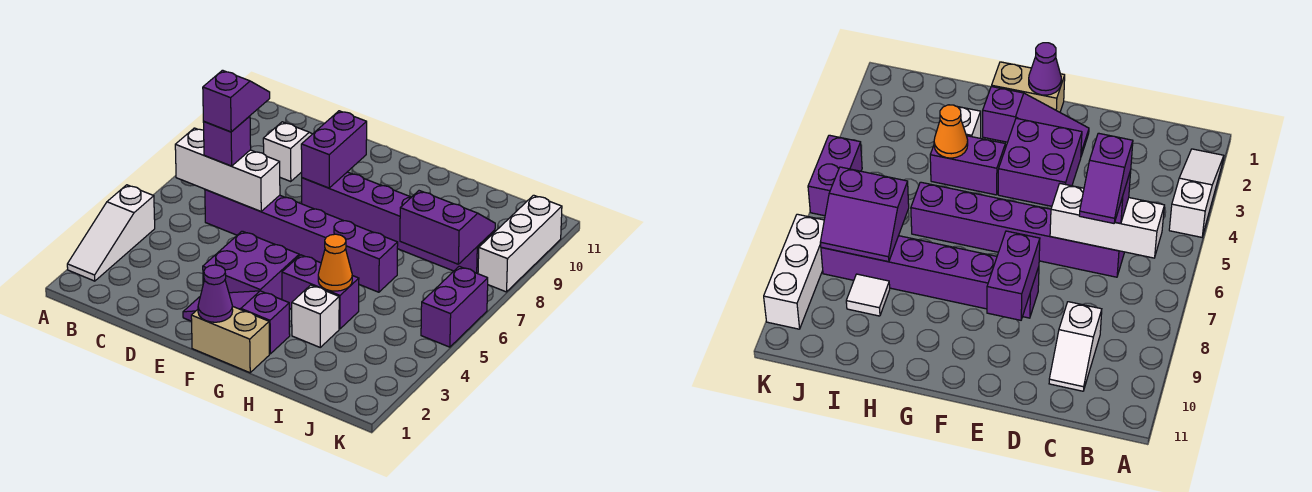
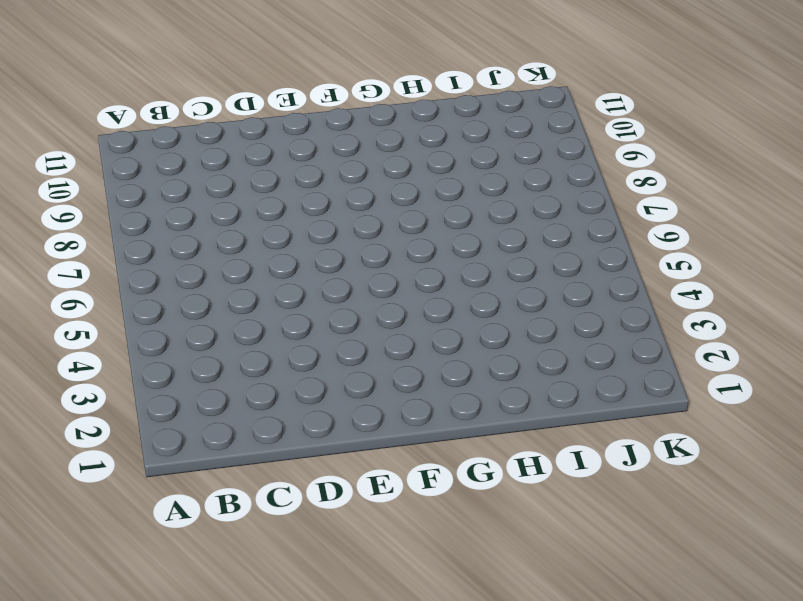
none -> white 1x3 slope [67,185,155,281]
none -> purple 1x6 brick [205,190,398,292]
none -> white 1x2 slope [263,122,312,182]

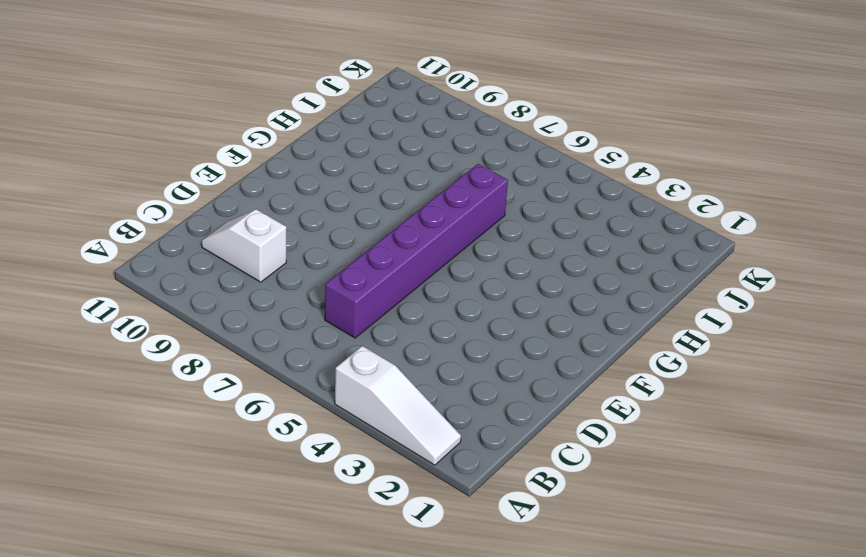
none -> purple 1x3 slope [183,291,290,354]
none -> purple 2x2 brick [203,231,299,300]
none -> purple 1x6 brick [302,172,495,274]

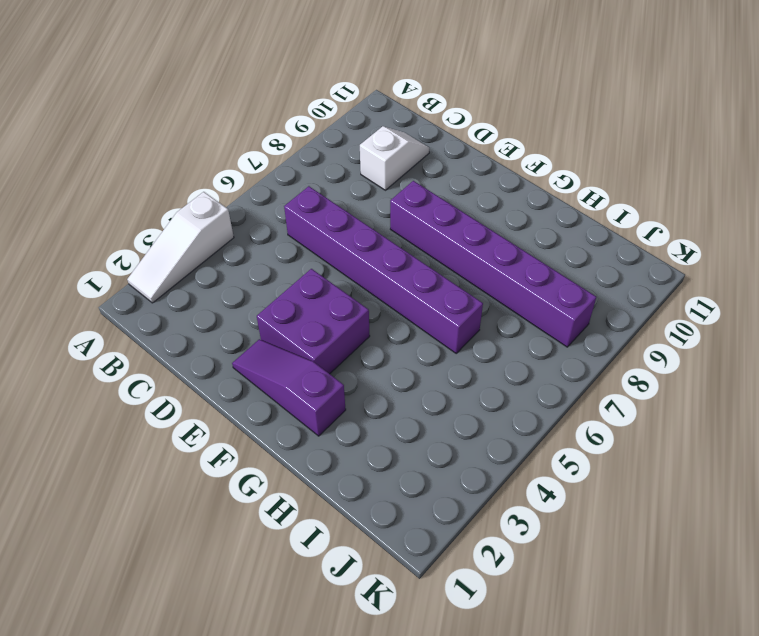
none -> tan 1x2 brick [191,306,269,373]
none -> purple 1x2 brick [282,255,359,329]
none -> white 1x1 brick [292,285,339,347]

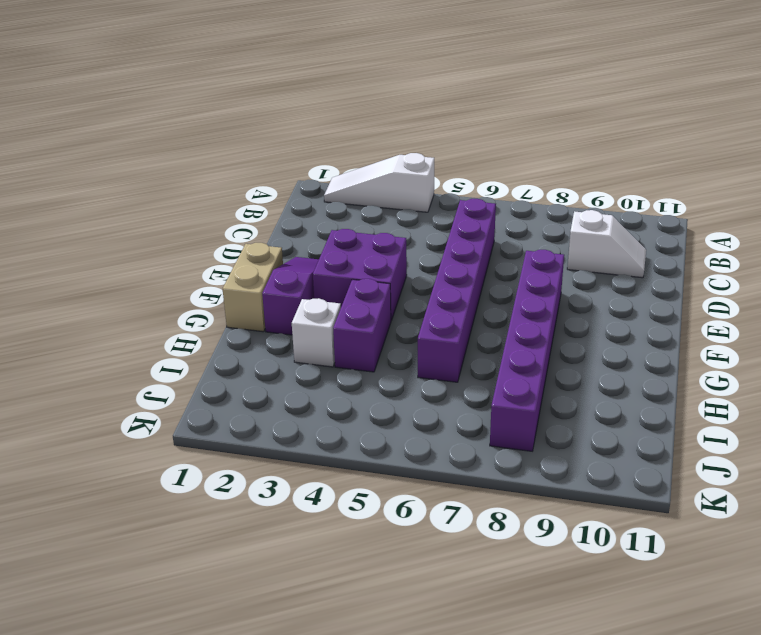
none -> white 1x1 tile [846,274,890,316]
none -> purple 1x2 brick [421,266,488,347]
none -> white 1x3 brick [478,195,562,292]

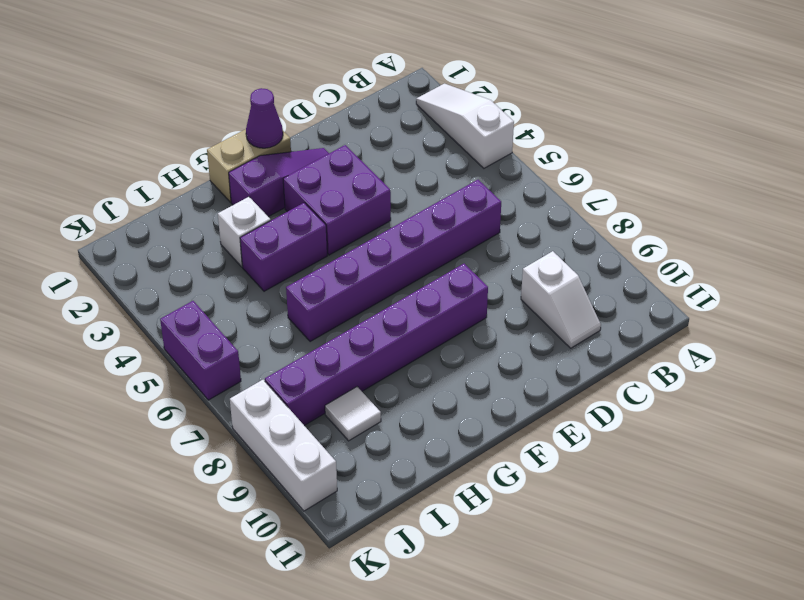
none -> white 1x3 brick [175,128,280,211]
none -> purple 1x2 brick [301,111,367,188]
none -> orange 1x1 cone [318,234,352,291]

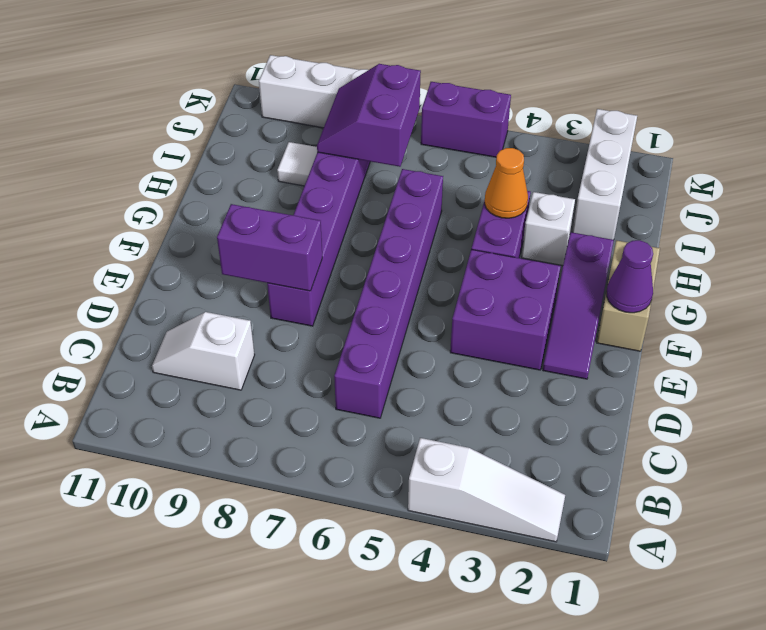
white 1x3 brick [572,109,637,240] -> white 1x3 brick moved to [175,128,280,211]
none -> purple 1x1 brick [203,116,251,166]
none -> purple 1x2 slope [203,70,270,132]

